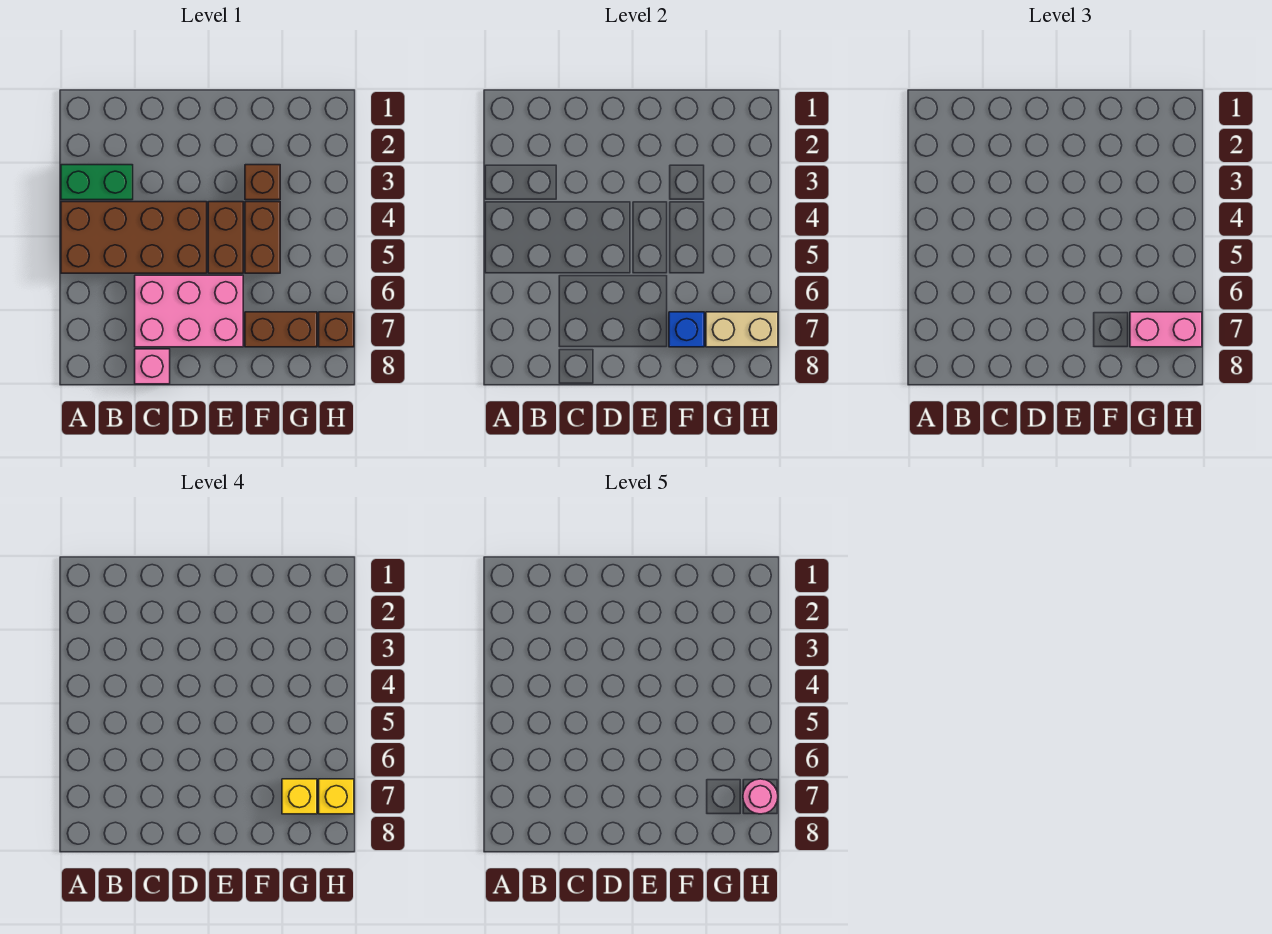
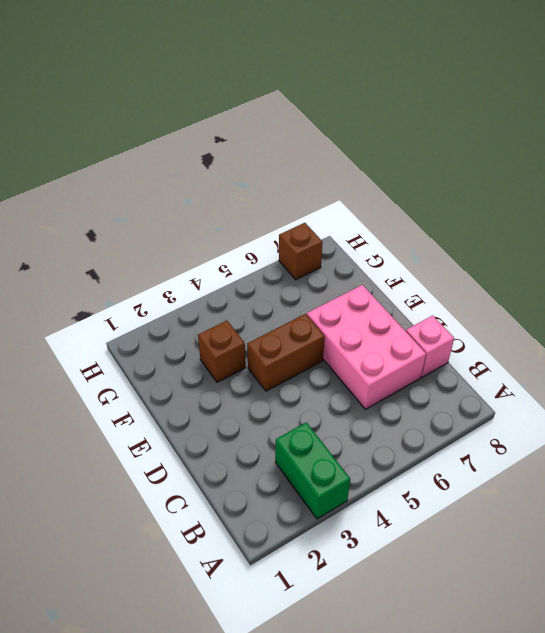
none -> brown 2x4 brick [61,202,207,273]
none -> brown 1x2 brick [245,202,280,273]
none -> brown 1x2 brick [245,312,317,347]

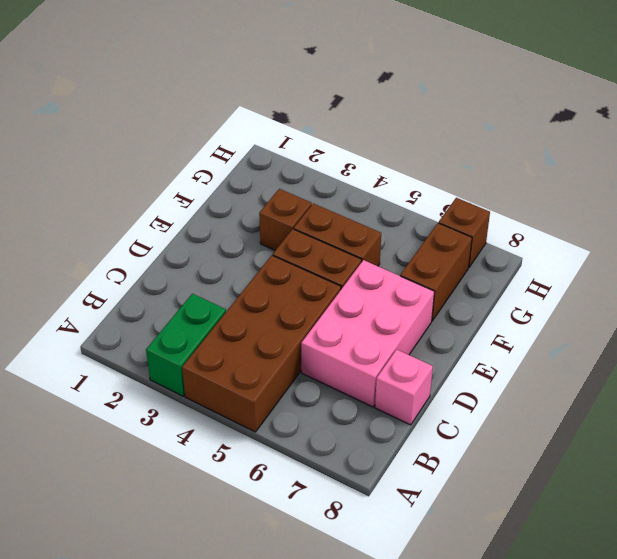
none -> blue 1x1 brick [669,312,704,347]
none -> tan 1x2 brick [706,312,778,347]
none -> pink 1x2 brick [1130,312,1202,347]

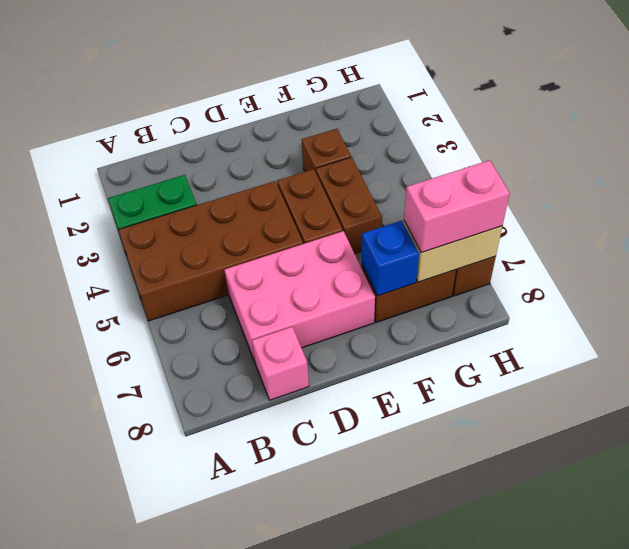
none -> yellow 1x1 brick [282,779,317,814]
none -> yellow 1x1 brick [319,779,354,814]
none -> pink 1x1 round brick [743,779,778,814]

